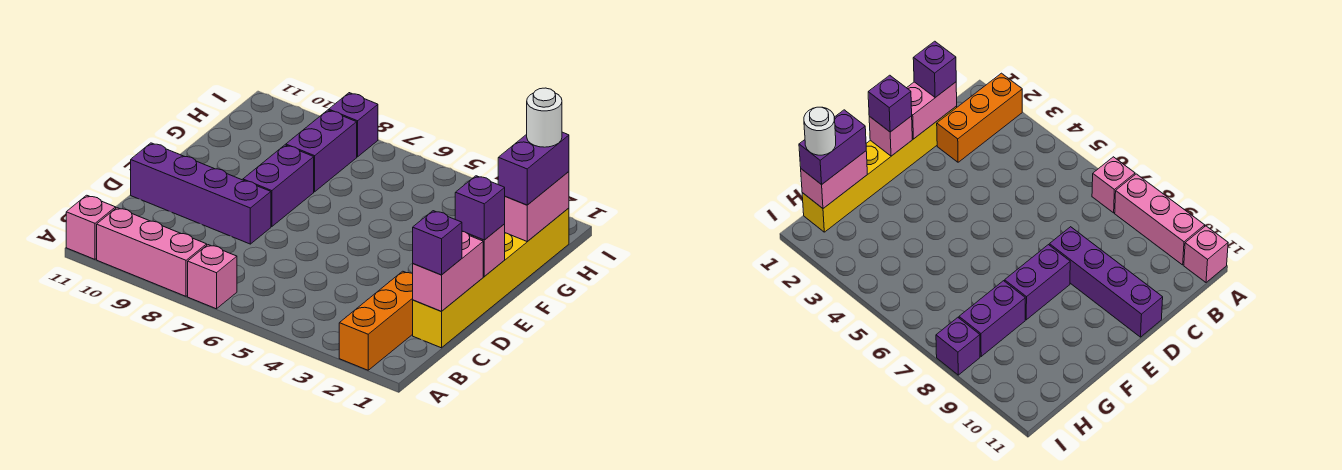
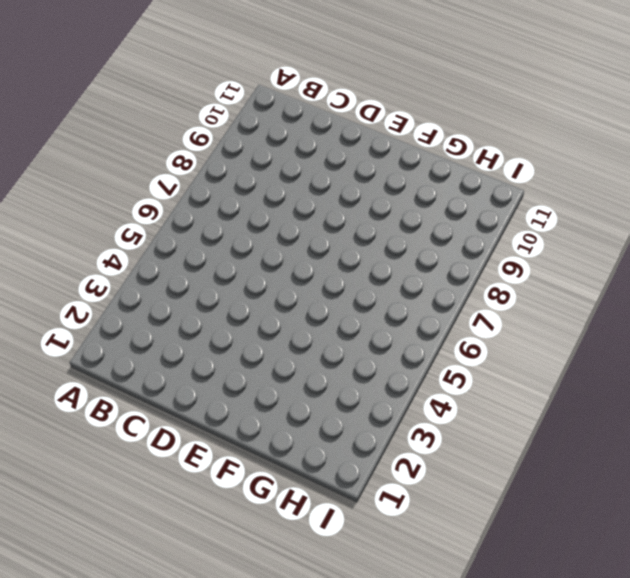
none -> orange 1x3 brick [339,271,413,370]
none -> pink 1x1 brick [188,245,237,309]
none -> pink 1x3 brick [97,208,207,296]

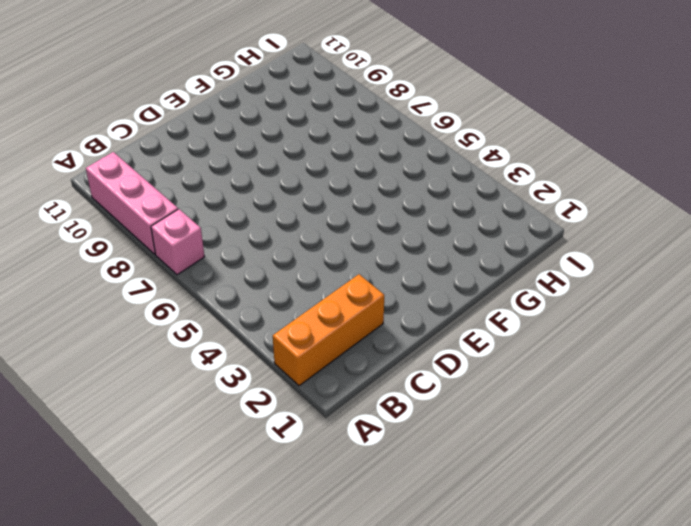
none -> pink 1x1 brick [66,195,116,259]
none -> yellow 1x6 brick [413,208,569,348]
none -> purple 1x4 brick [131,143,271,244]

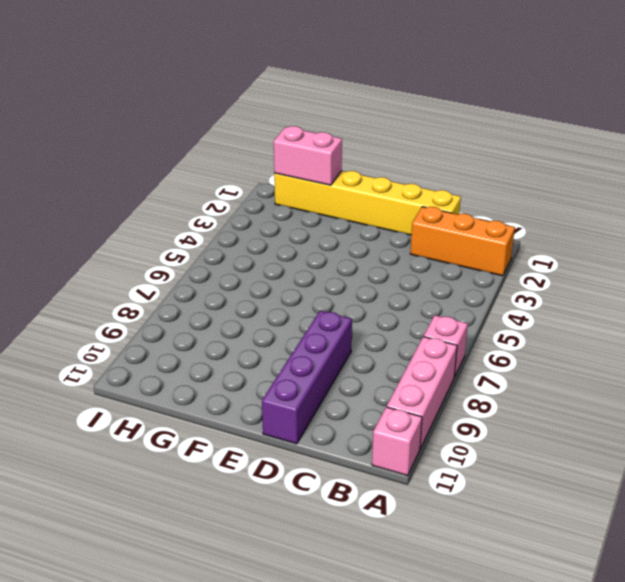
none -> purple 1x2 brick [243,145,314,227]
none -> purple 1x2 brick [286,110,357,192]
none -> purple 1x1 brick [329,93,378,157]

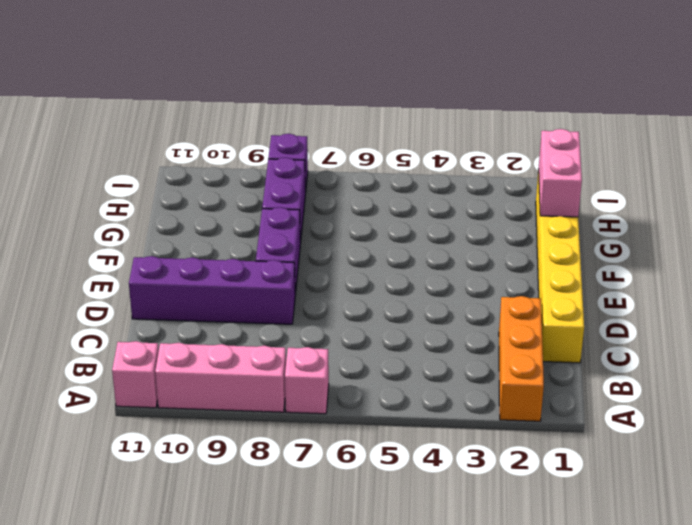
none -> pink 1x2 brick [413,231,483,311]
none -> pink 1x1 brick [467,224,505,276]
none -> purple 1x1 brick [413,211,462,275]

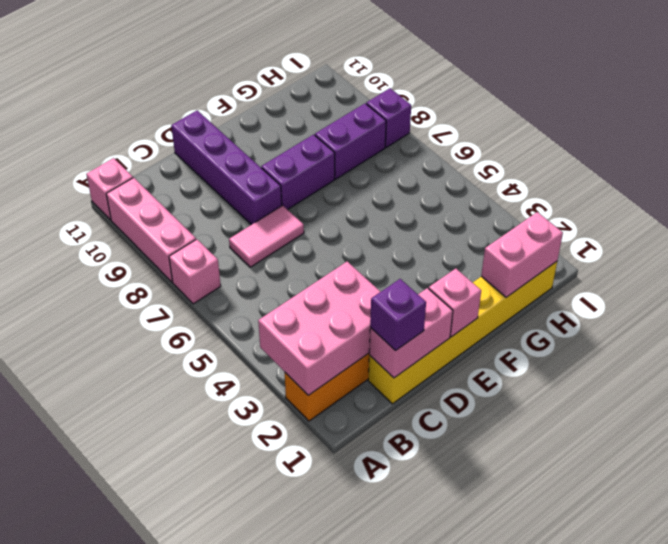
pink 2x3 brick [258,262,380,395] -> none
pink 1x2 tile [229,205,304,267] -> none
none -> purple 1x1 brick [455,176,505,240]
none -> purple 1x2 brick [498,132,569,205]
none -> white 1x1 round brick [527,88,562,147]

